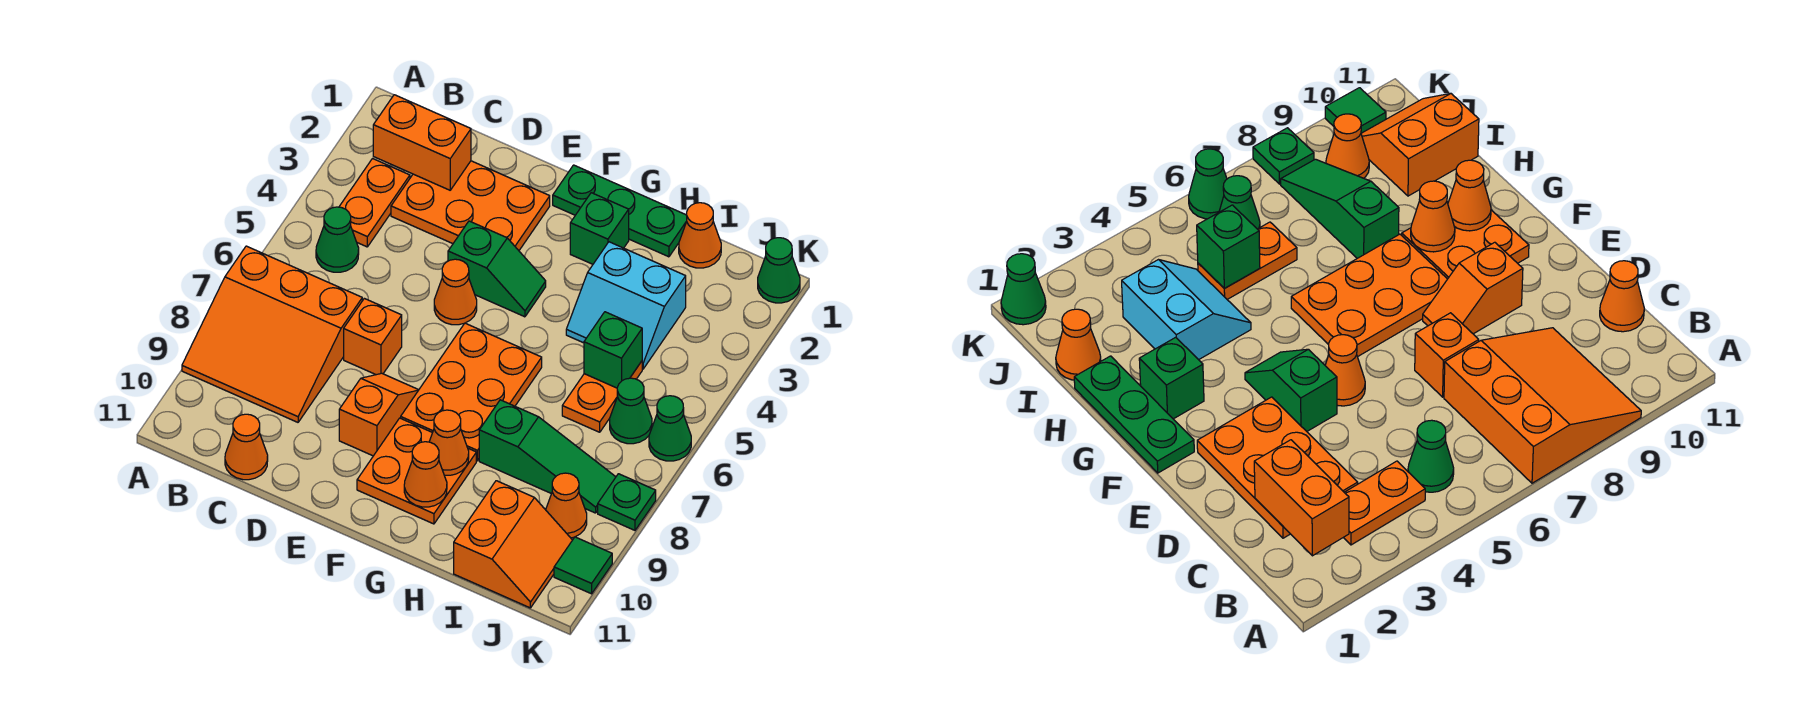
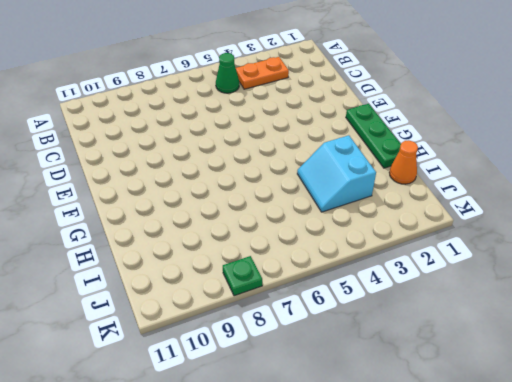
none -> orange 3x3 slope [182,246,362,422]
none -> orange 2x3 plate [391,161,550,250]
none -> orange 1x1 cone [225,414,268,480]

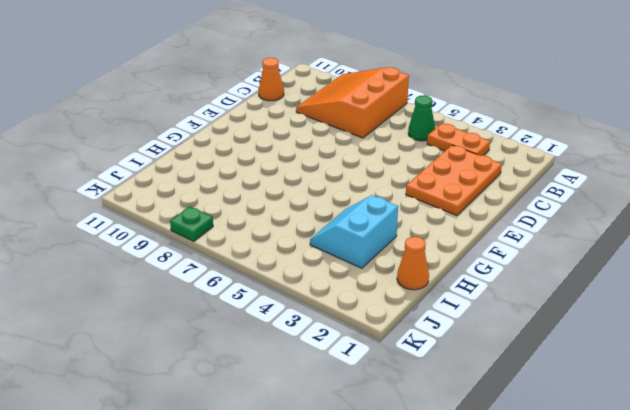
none -> orange 1x1 brick [344,298,402,375]
none -> green 1x2 slope [448,221,546,317]
none -> orange 1x1 cone [434,259,477,325]

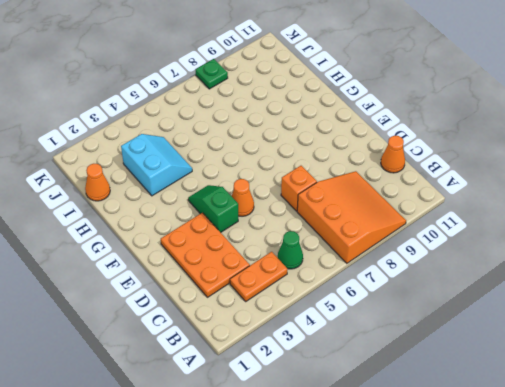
none -> orange 1x2 slope [339,373,418,456]
none -> green 1x3 plate [553,165,687,257]
none -> orange 2x3 plate [401,323,542,461]

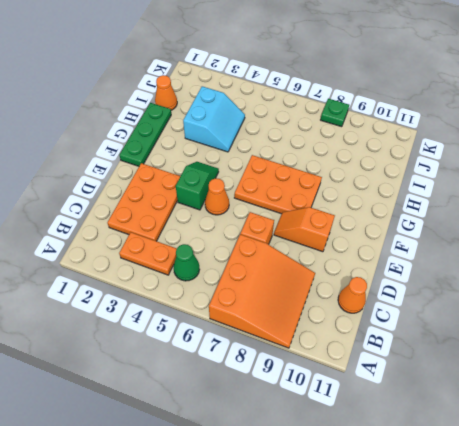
none -> orange 2x2 plate [357,418,476,524]
none -> green 1x1 brick [570,193,629,264]
none -> green 1x3 slope [479,400,616,513]

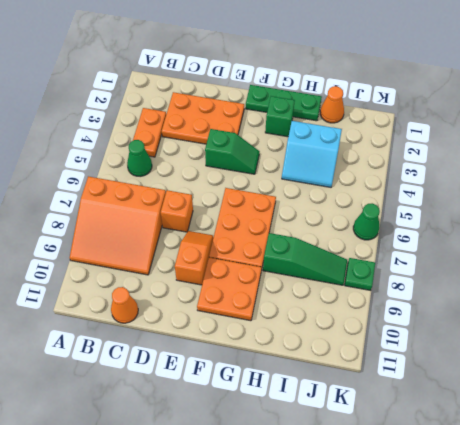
none -> orange 1x1 cone [434,259,477,325]
none -> orange 1x2 plate [562,361,642,432]
none -> orange 2x2 slope [454,481,572,608]

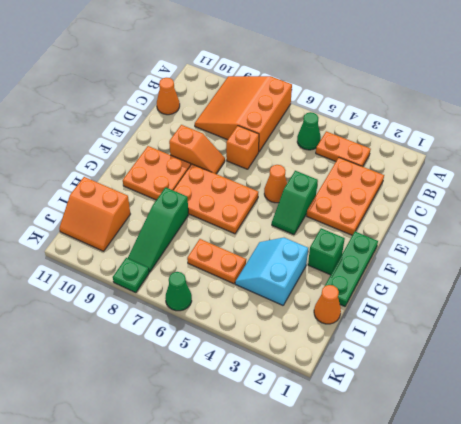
none -> green 1x1 cone [610,378,652,444]
none -> orange 1x1 cone [546,473,587,538]
none -> green 1x1 cone [758,238,800,303]

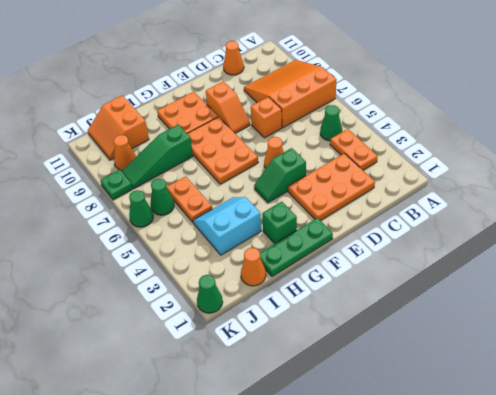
none -> green 1x1 tile [554,537,612,594]
none -> orange 1x2 brick [373,95,471,190]
none -> orange 1x1 cone [429,410,469,475]

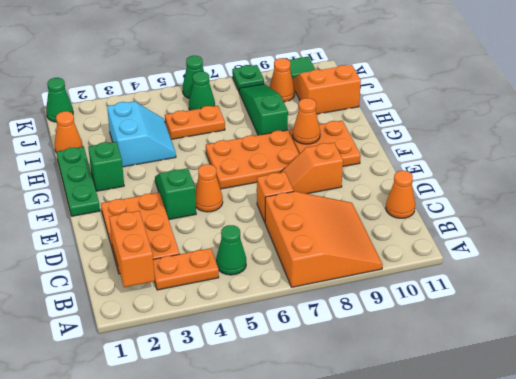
none -> orange 1x1 cone [404,442,447,507]
none -> green 1x1 brick [584,312,642,388]

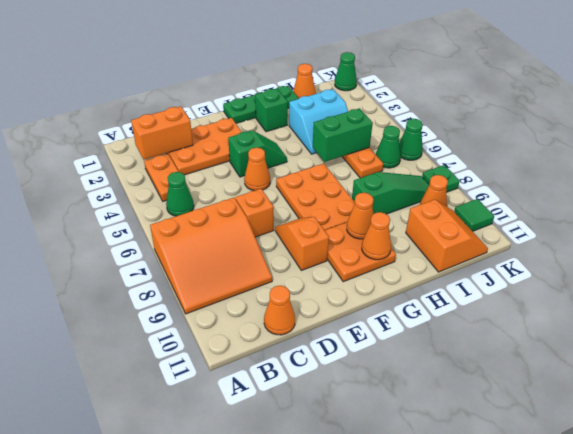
green 1x2 brick [313,108,373,162] -> green 1x1 brick [584,312,642,388]

